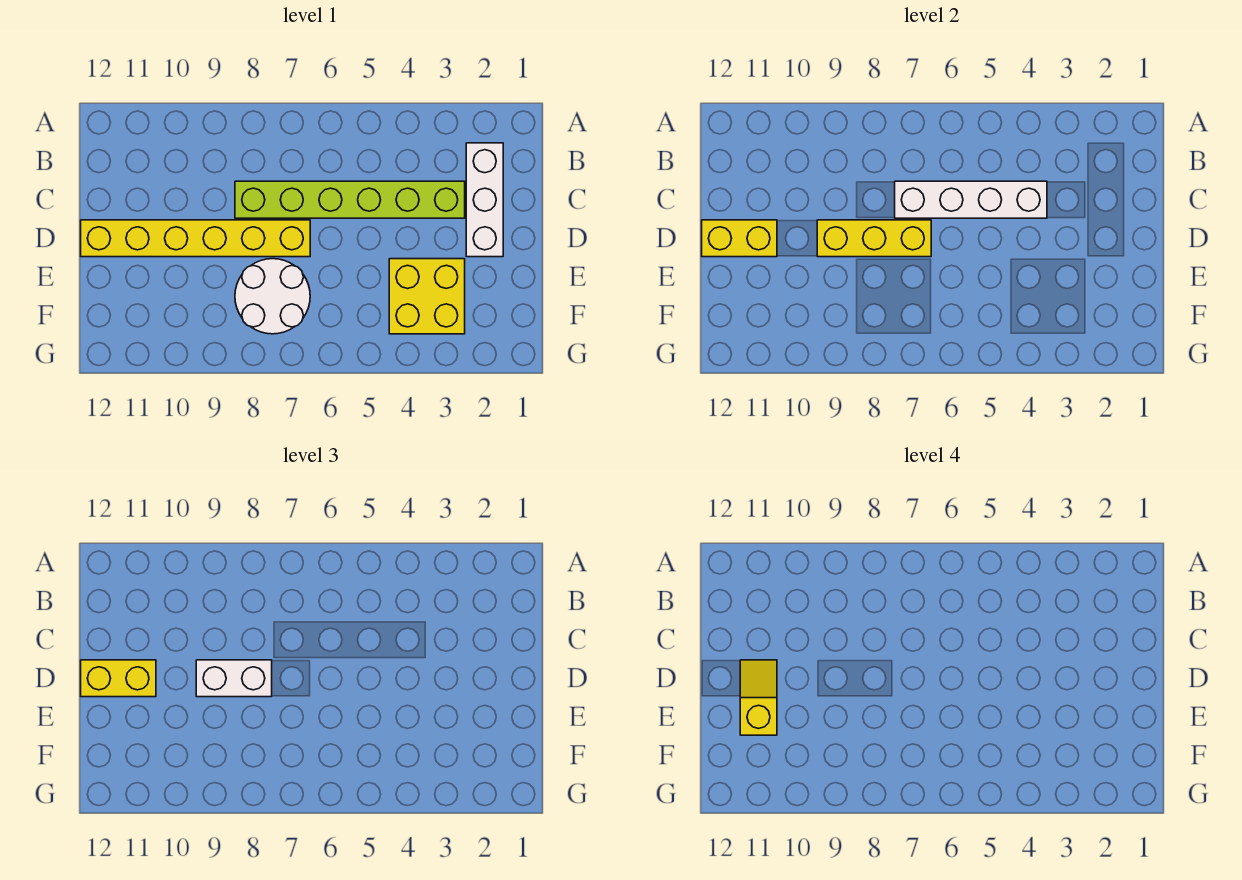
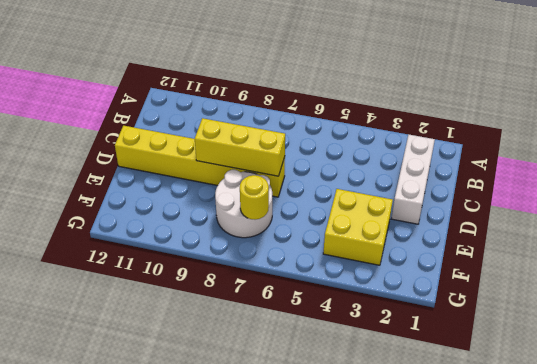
yellow 1x1 round brick [240,175,269,220] -> none
none -> lime 1x6 brick [235,181,465,218]
none -> white 1x4 brick [895,181,1047,218]

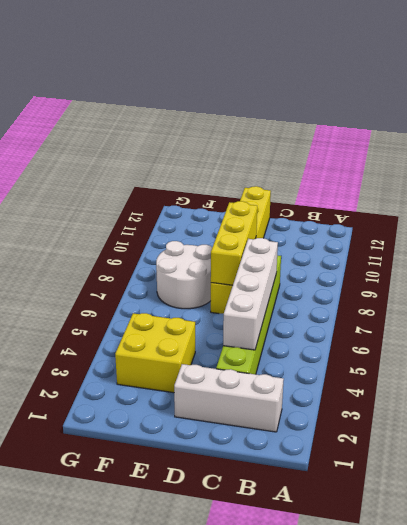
none -> yellow 1x2 brick [702,220,777,257]
none -> white 1x2 brick [196,660,272,697]

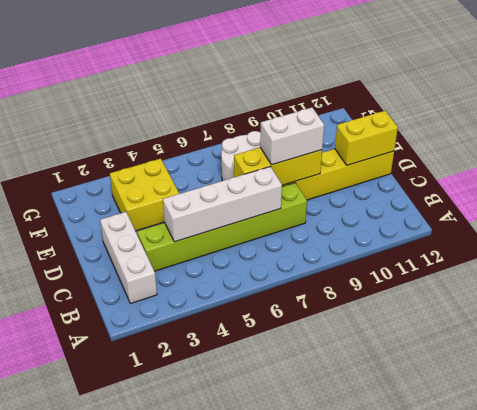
none -> yellow 1x2 brick [81,660,156,697]
none -> yellow 1x2 slope [740,660,777,735]

